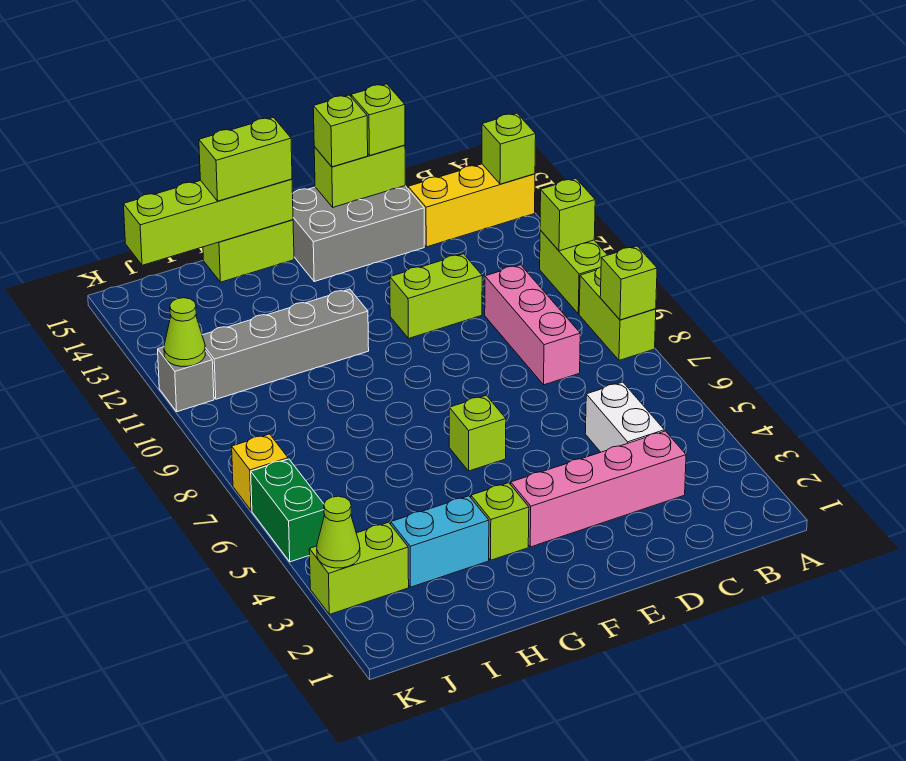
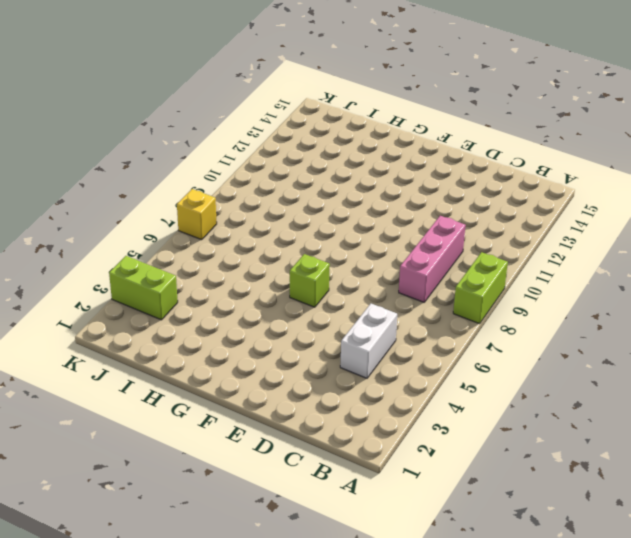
none -> lime 1x2 brick [540,230,607,314]
none -> yellow 1x3 brick [408,164,535,247]
none -> pink 1x4 brick [511,431,686,547]

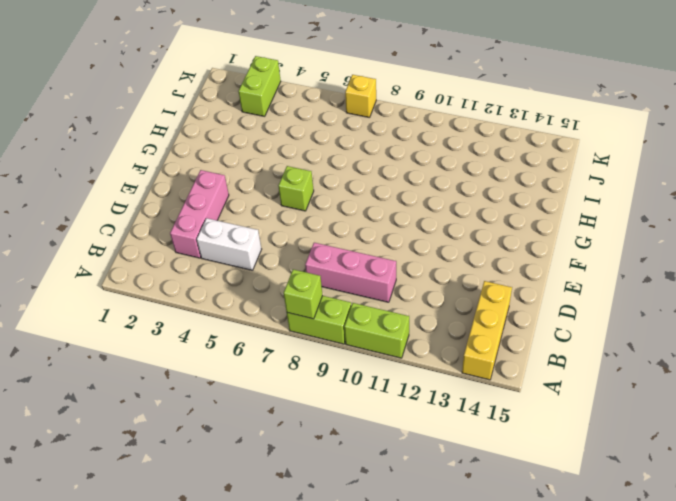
pink 1x3 brick [170,170,229,258] -> pink 1x4 brick [511,431,686,547]
none -> lime 1x2 brick [390,254,482,339]
none -> grey 2x3 brick [293,186,424,281]
none -> lime 1x1 brick [471,483,529,560]

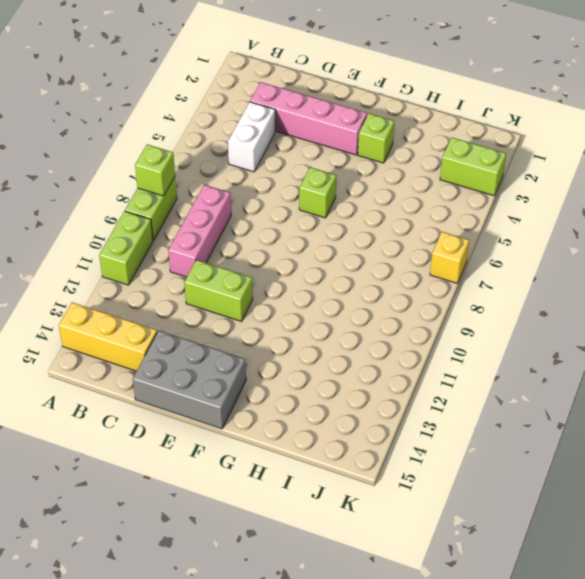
none -> grey 1x4 brick [202,289,369,399]
none -> lime 1x2 brick [203,220,294,282]
none -> cyan 1x2 brick [391,496,489,587]

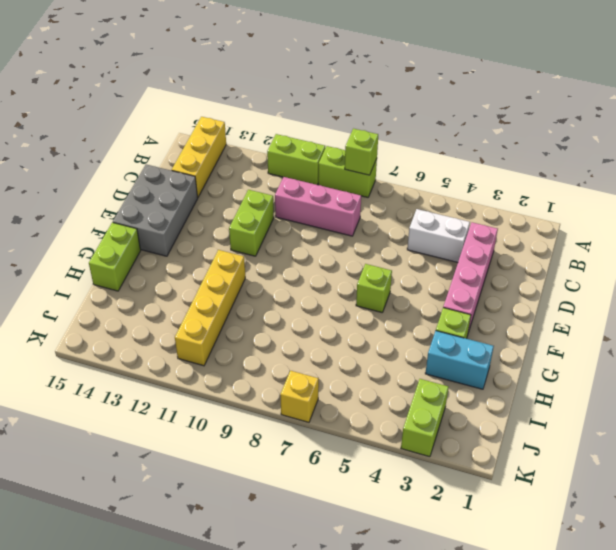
yellow 1x4 brick [175,250,245,366] -> grey 1x4 brick [202,289,369,399]
cyan 1x2 brick [425,331,494,389] -> cyan 1x2 brick turned to [391,496,489,587]
none -> green 1x2 brick [251,459,325,562]
none -> grey 1x1 brick [158,347,214,412]
none -> lime 1x1 brick [540,179,595,251]

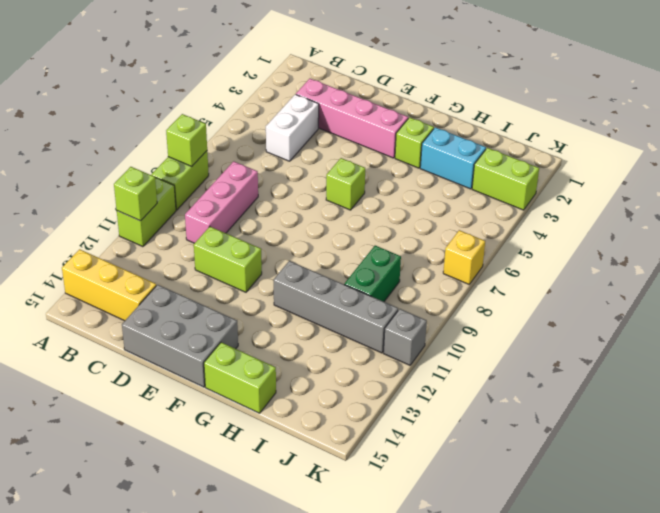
green 1x2 brick [344,246,401,302] -> green 1x2 brick moved to [251,459,325,562]
none -> lime 1x1 brick [482,113,536,184]
none -> lime 1x2 brick [314,145,405,207]
none -> lime 1x4 brick [123,179,293,265]

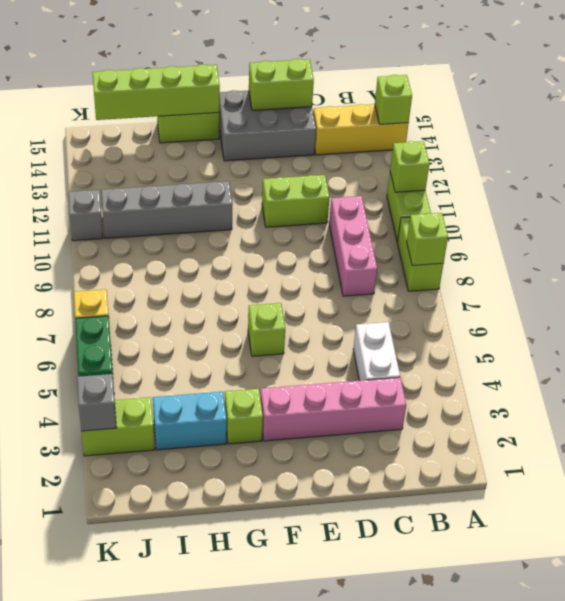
grey 1x1 brick [77,374,117,431] -> lime 1x1 cone [317,496,360,568]
none -> lime 1x1 cone [164,298,205,367]
none -> lime 1x1 brick [351,84,405,155]
none -> lime 1x1 brick [313,95,368,167]

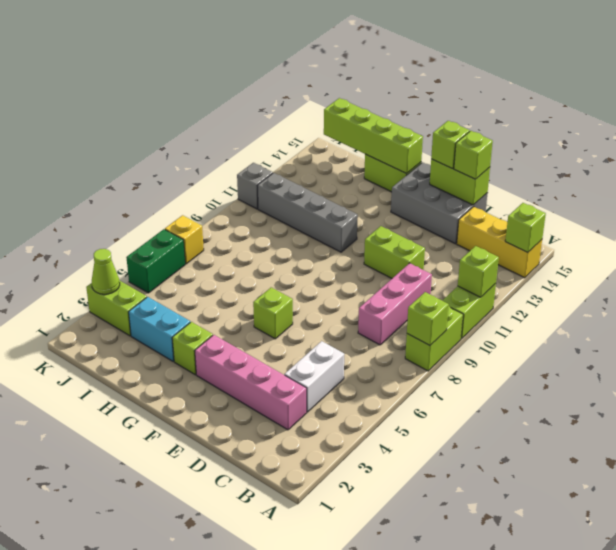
none -> lime 1x1 cone [164,298,205,367]
none -> lime 1x2 brick [199,117,292,201]

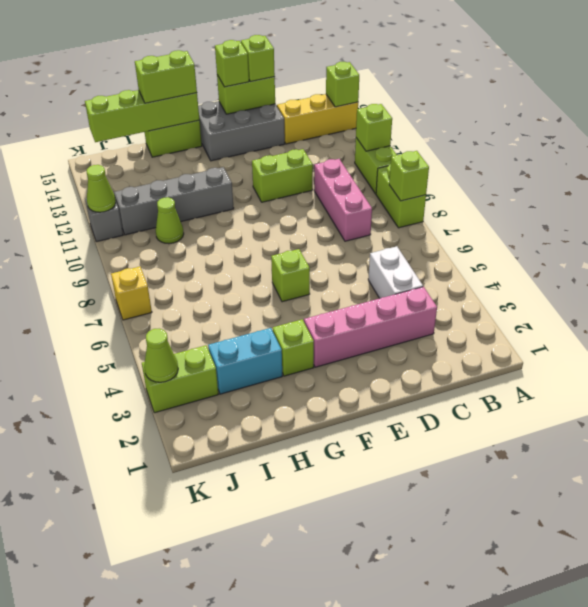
lime 1x1 cone [156,197,184,244] -> none
none -> green 1x2 brick [251,459,325,562]

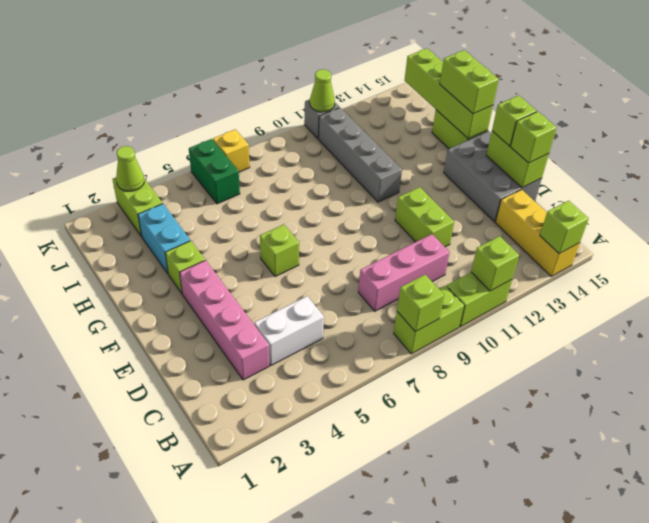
green 1x2 brick [189,139,240,204] -> green 1x2 brick turned to [251,459,325,562]

